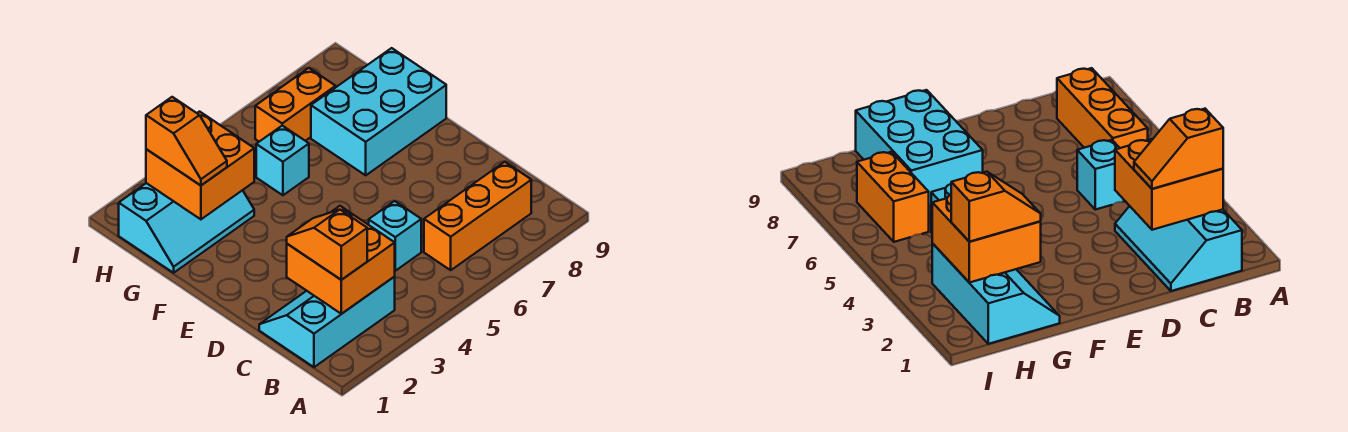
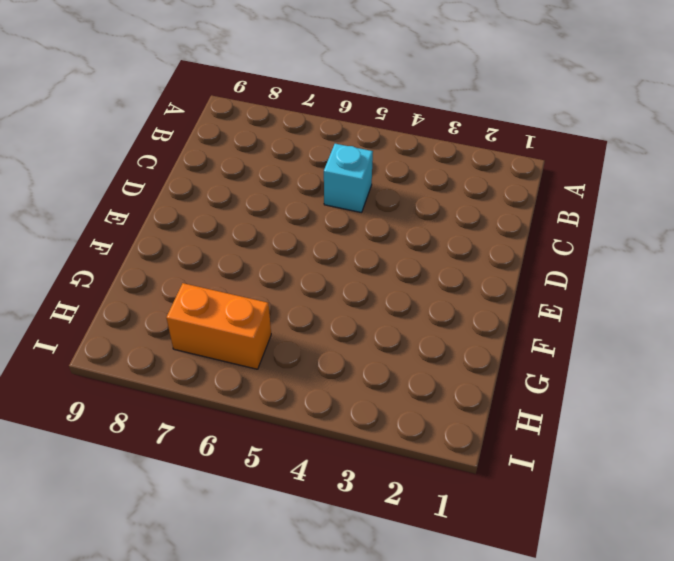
none -> cyan 2x3 slope [259,277,395,367]
none -> orange 1x3 brick [424,162,531,270]

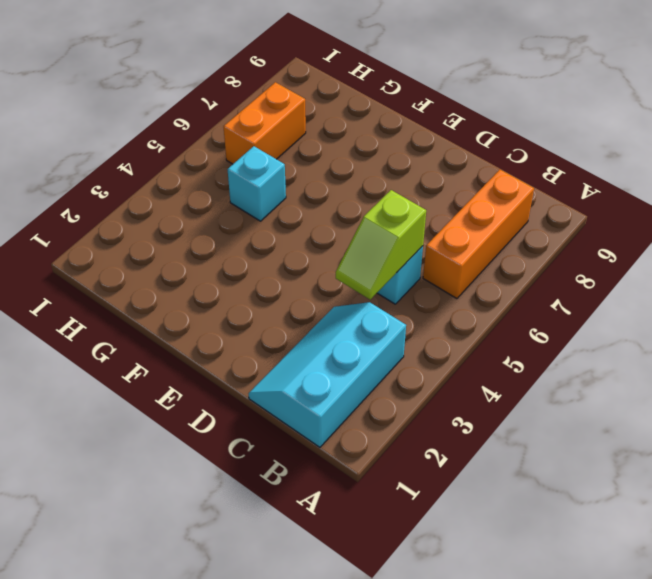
lime 1x2 slope [336,190,426,300] -> none
none -> cyan 2x3 brick [311,48,446,175]
none -> cyan 2x3 slope [119,183,254,273]

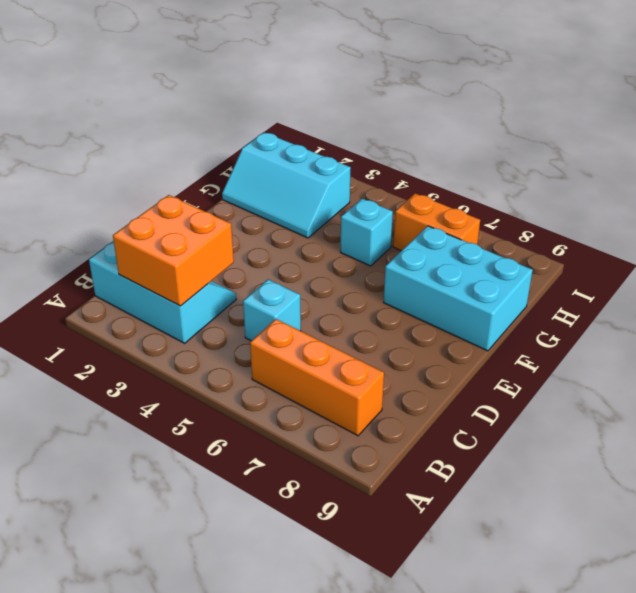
none -> orange 2x2 brick [146,112,254,219]
none -> orange 1x2 slope [287,210,367,280]

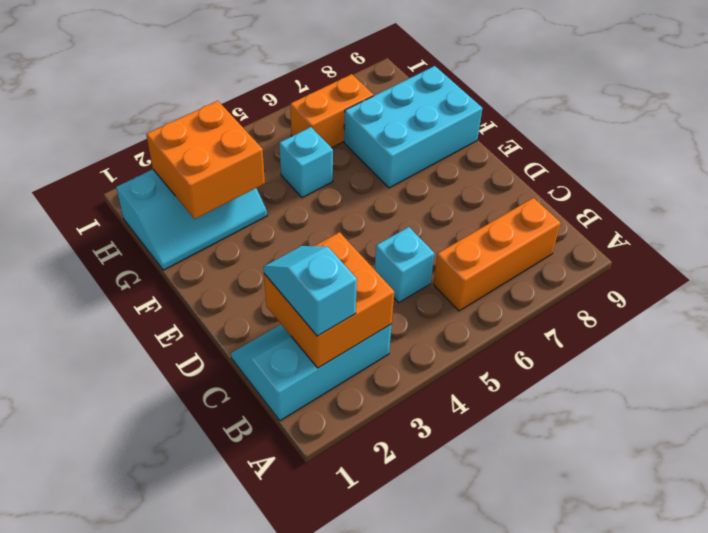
cyan 1x2 slope [263,246,357,336] -> orange 1x2 slope [287,210,367,280]
none -> orange 1x2 slope [146,97,227,185]

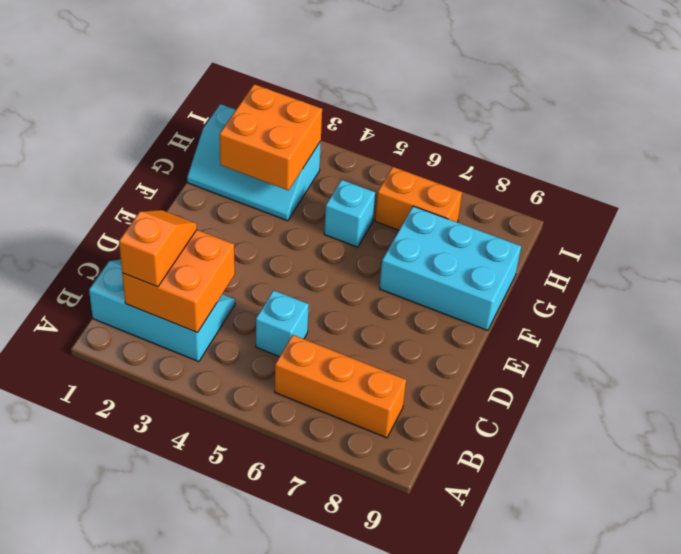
none -> orange 1x2 slope [146,97,227,185]

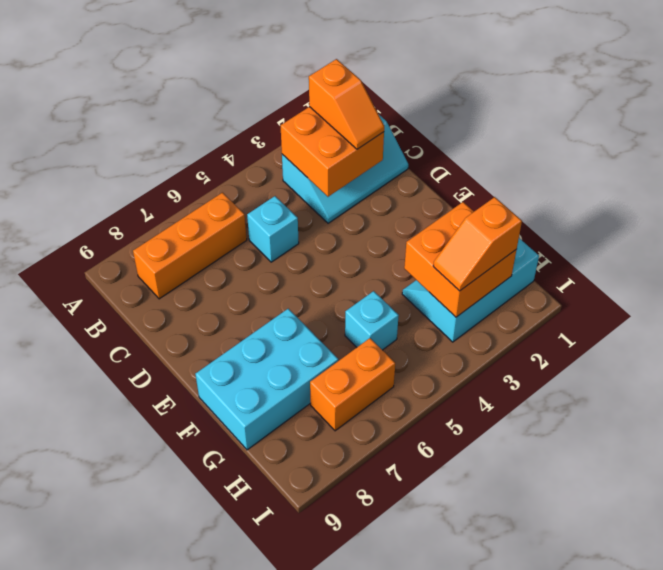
orange 1x2 slope [433,197,522,291] -> orange 1x2 slope turned to [146,97,227,185]

